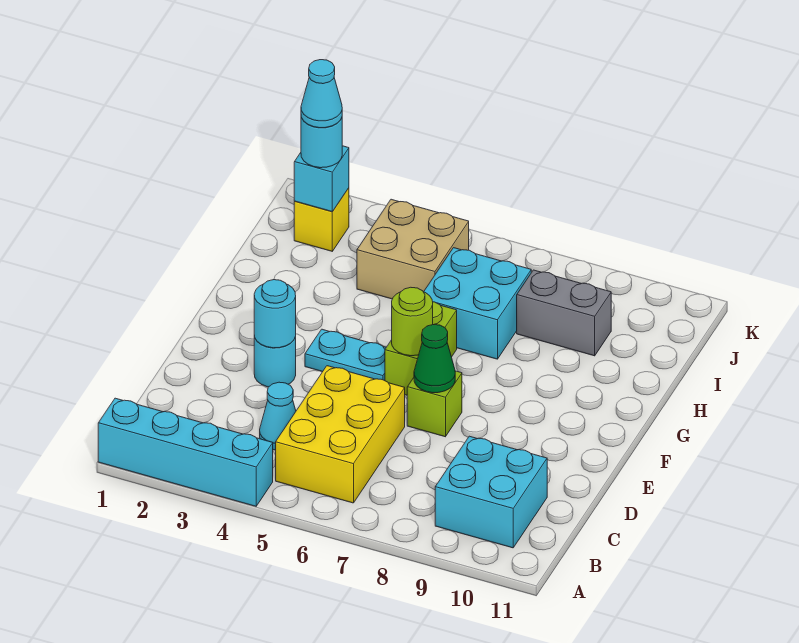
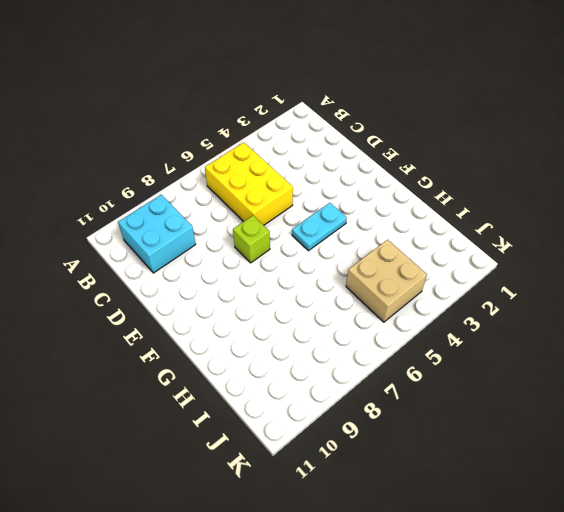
none -> cyan 1x4 brick [98,398,273,506]
none -> cyan 1x1 cone [260,382,296,450]
none -> cyan 1x1 round brick [254,336,296,387]

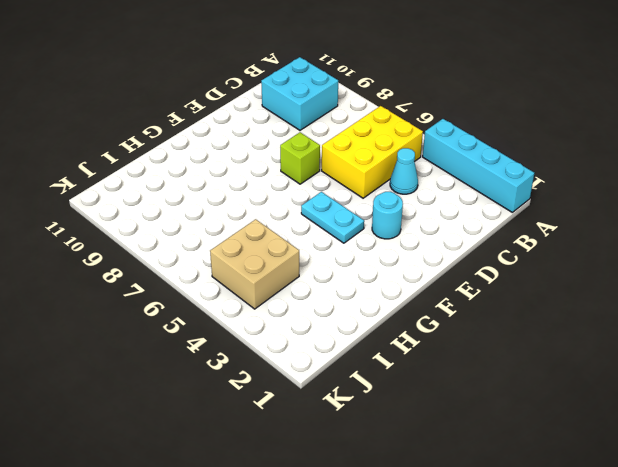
none -> lime 1x2 brick [385,302,457,395]
none -> cyan 2x2 brick [424,248,531,359]
none -> grey 1x2 brick [517,270,611,356]

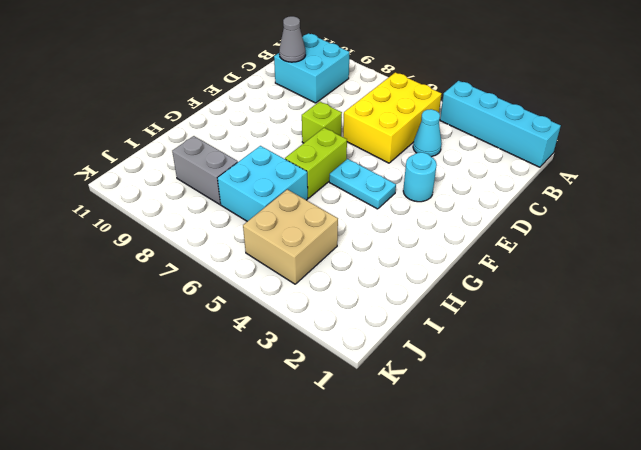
grey 1x1 cone [279,16,306,62] -> none
none -> yellow 1x1 brick [294,188,349,251]
none -> cyan 1x1 round brick [254,280,296,348]
none -> green 1x1 cone [414,325,455,393]

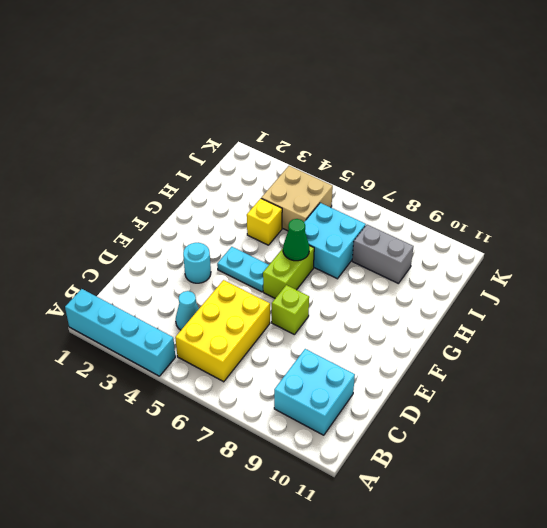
green 1x1 cone [283,219,309,261] -> green 1x1 cone moved to [414,325,455,393]
yellow 1x1 brick [247,198,282,245] -> yellow 1x1 brick moved to [294,188,349,251]
none -> cyan 1x1 round brick [254,280,296,348]
none -> lime 1x1 round brick [392,287,433,356]
none -> cyan 1x1 brick [294,146,349,212]

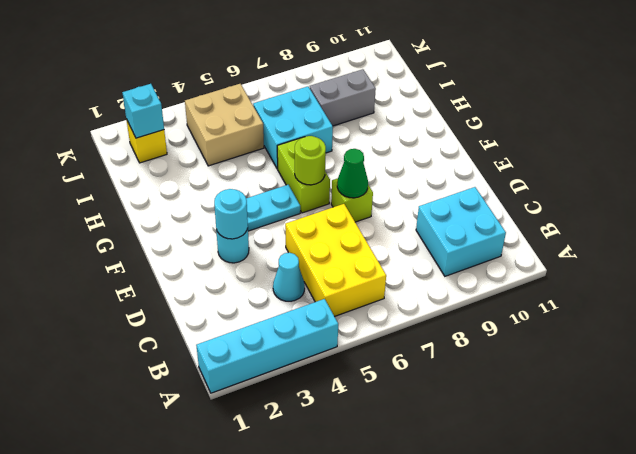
none -> cyan 1x1 round brick [301,118,342,168]
none -> cyan 1x1 cone [301,60,342,128]

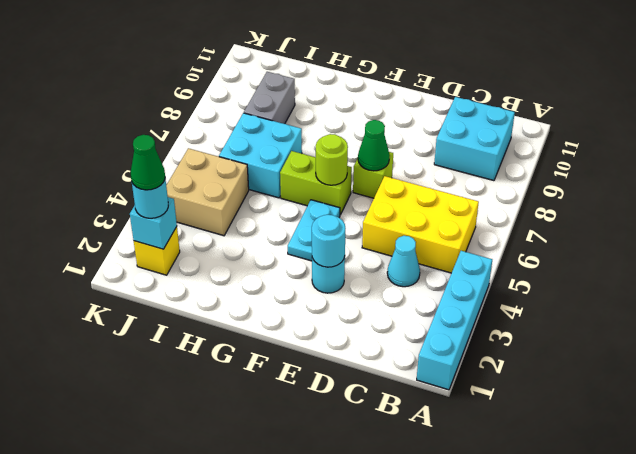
green 1x1 cone [131,135,165,190] -> cyan 1x1 cone [301,60,342,128]

